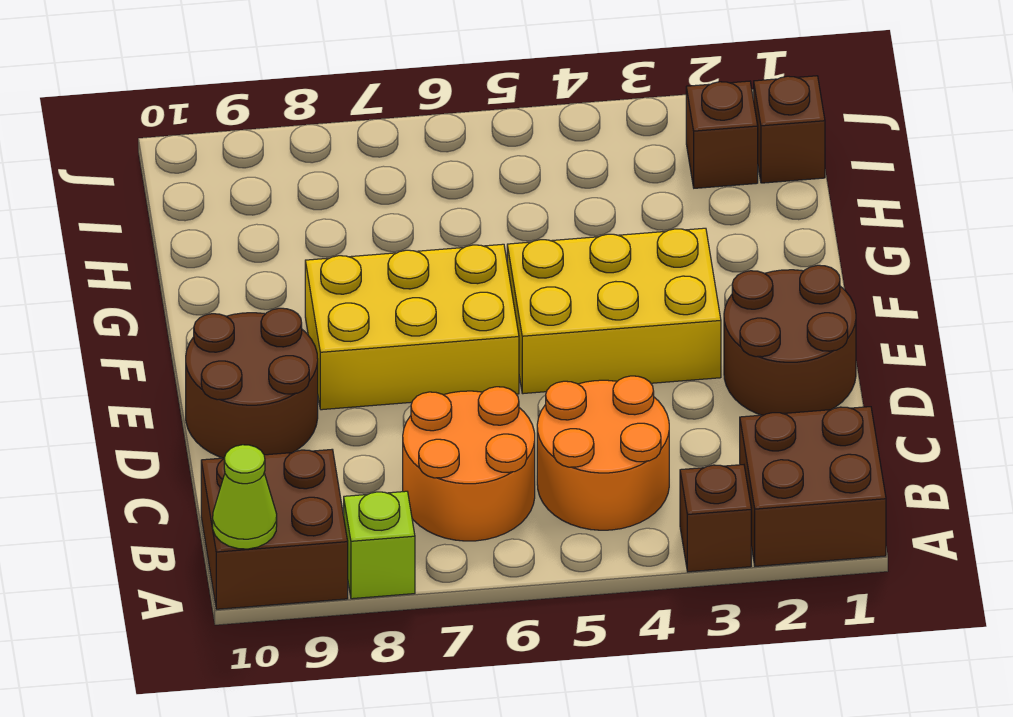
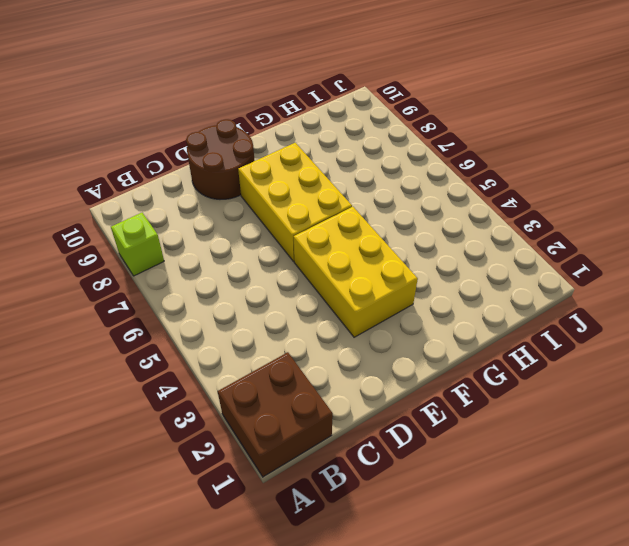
none -> brown 1x1 brick [680,465,751,572]
none -> brown 2x2 brick [201,450,348,609]
none -> orange 2x2 round brick [537,376,669,530]

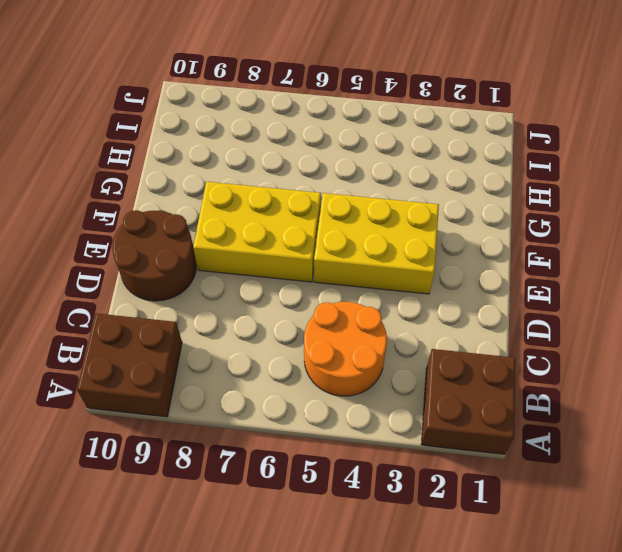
none -> brown 1x1 brick [680,465,751,572]
none -> lime 1x1 brick [344,491,415,599]
none -> orange 2x2 round brick [403,387,535,541]

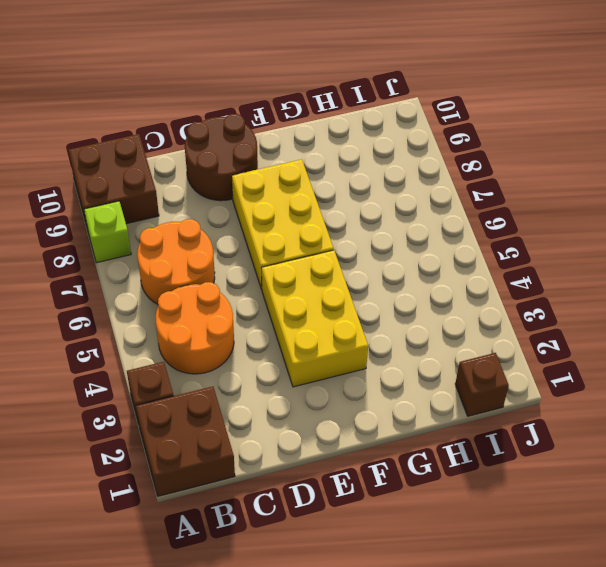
none -> brown 2x2 round brick [724,265,856,415]
none -> brown 1x1 brick [686,81,758,188]
none -> lime 1x1 cone [213,445,277,549]

